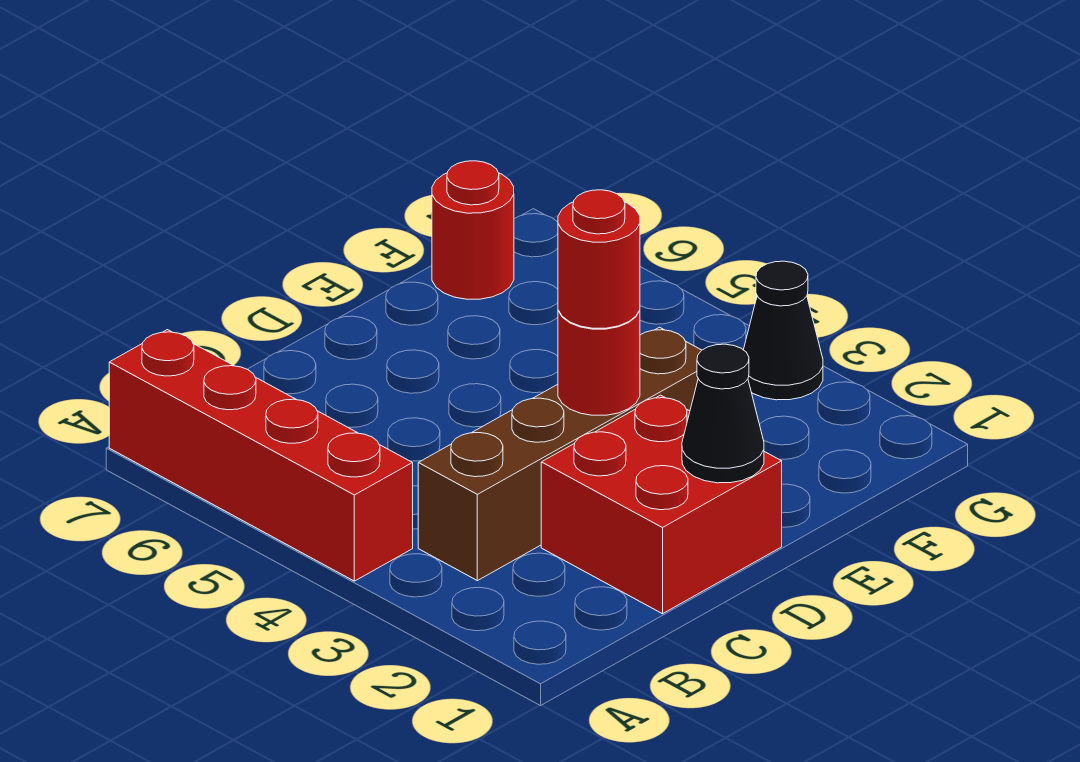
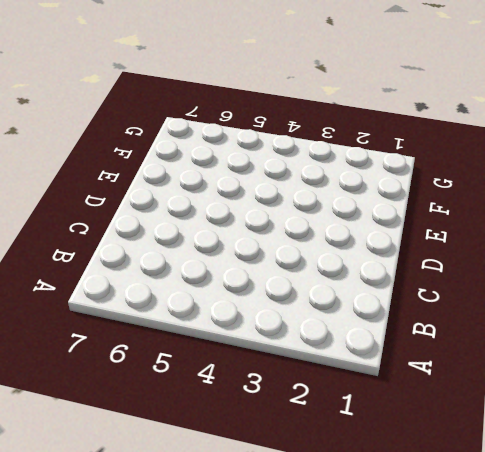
none -> red 1x4 brick [109,330,413,581]
none -> brown 1x4 brick [418,327,702,581]

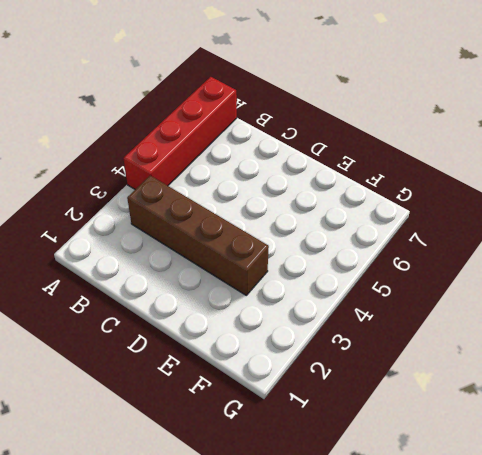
none -> red 2x2 brick [541,395,782,614]
none -> red 1x1 round brick [432,161,514,299]

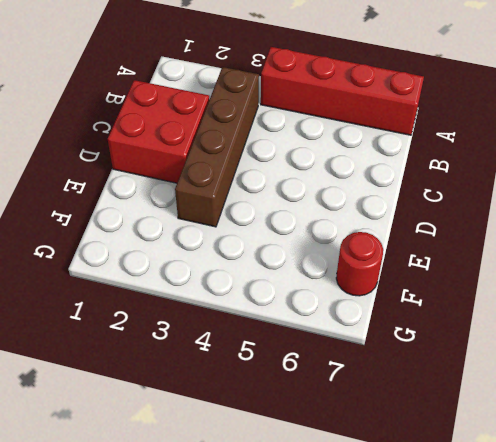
none -> black 1x1 cone [743,261,823,400]
none -> black 1x1 cone [682,344,764,483]

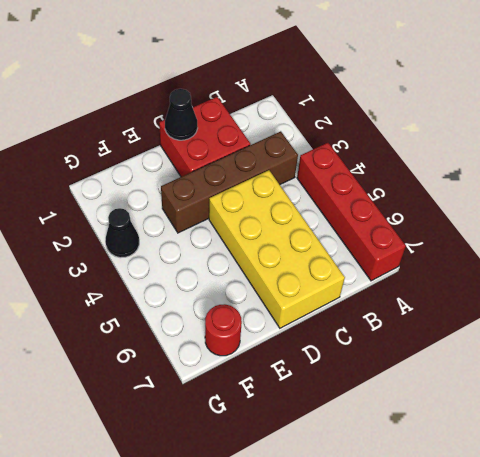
yellow 2x4 brick [209,170,345,328] -> none
none -> red 1x1 round brick [558,310,640,415]
none -> red 1x1 round brick [558,190,640,328]

